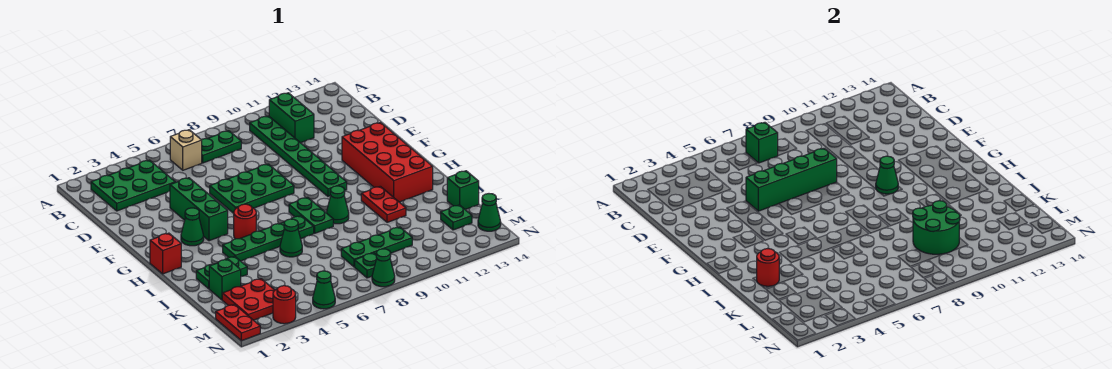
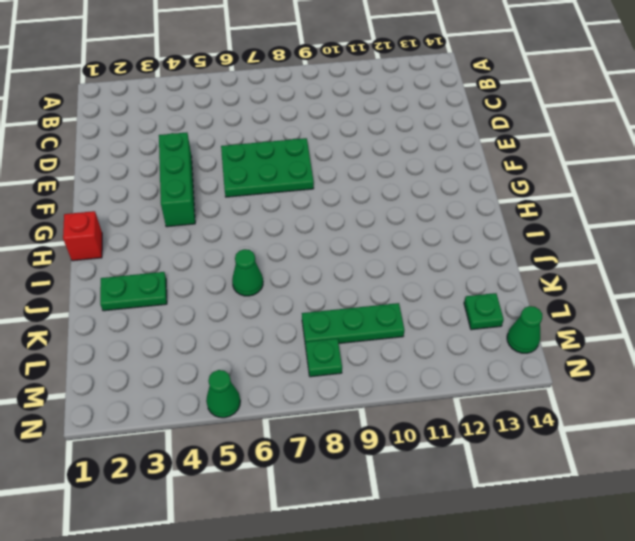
none -> green 2x3 plate [91,160,175,211]
none -> tan 1x1 brick [170,130,202,170]
none -> green 1x2 plate [201,131,241,163]
none -> green 1x6 plate [250,116,347,196]

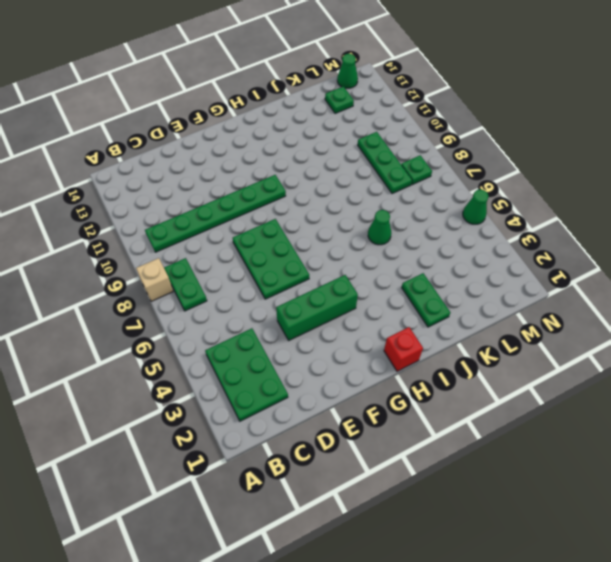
tan 1x1 brick [136,258,173,301] -> tan 1x1 brick moved to [170,130,202,170]
none -> green 1x2 brick [269,93,314,143]
none -> red 2x4 brick [342,123,433,202]
none -> green 1x1 cone [181,208,204,246]
none -> red 1x1 round brick [234,204,256,239]

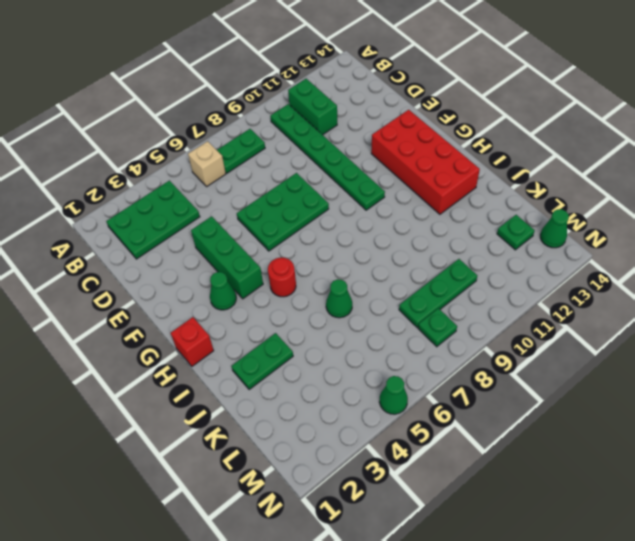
none -> green 1x2 plate [289,197,333,233]
none -> green 1x4 plate [223,216,314,261]
none -> green 1x1 cone [326,186,349,224]
none -> red 1x2 plate [361,186,406,222]

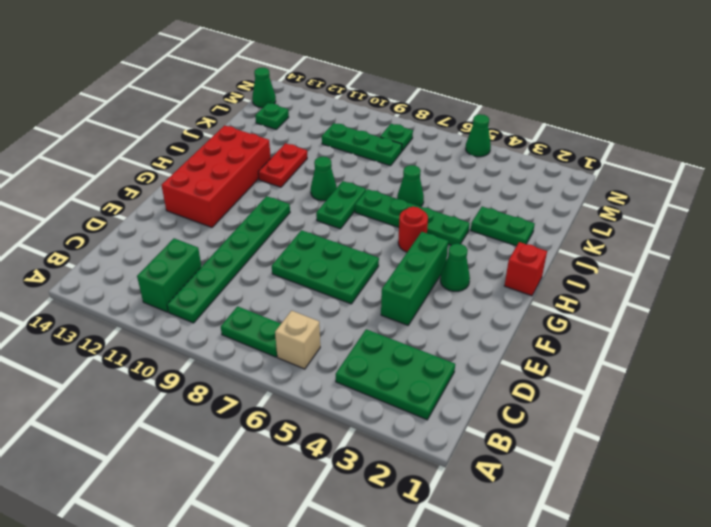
none -> green 1x1 brick [209,259,241,300]
none -> green 1x1 brick [447,171,479,209]
none -> red 2x2 plate [222,279,275,320]
none -> red 1x2 plate [216,305,260,341]

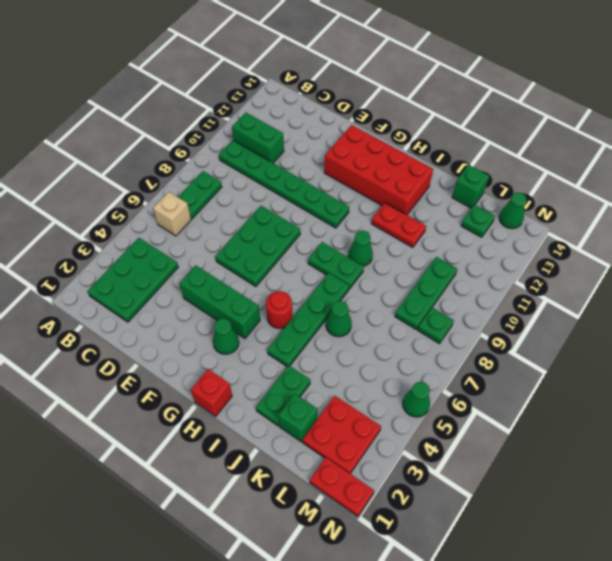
none -> red 1x1 round brick [273,286,296,324]
none -> green 1x1 cone [372,249,395,287]
none -> green 1x1 brick [746,122,778,163]
none -> green 1x4 brick [746,148,837,211]

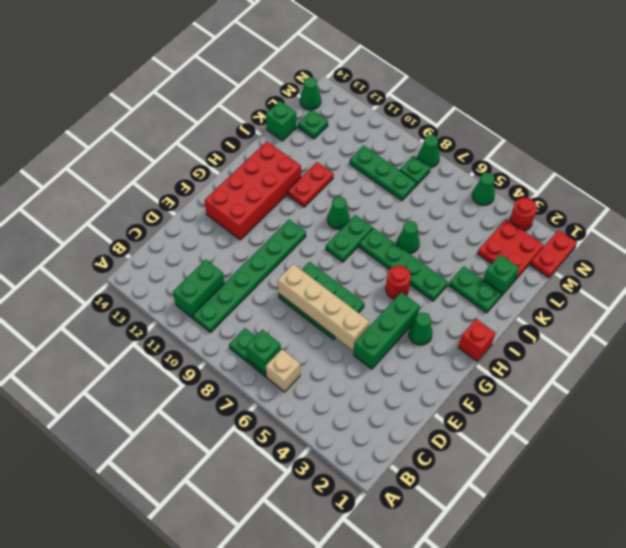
tan 1x4 brick [278,264,369,350] -> green 1x4 brick [746,148,837,211]
none -> green 2x3 plate [91,160,175,211]
none -> green 1x1 cone [876,156,898,194]
none -> red 1x1 round brick [757,249,779,286]
none -> green 2x2 round brick [913,201,960,254]

